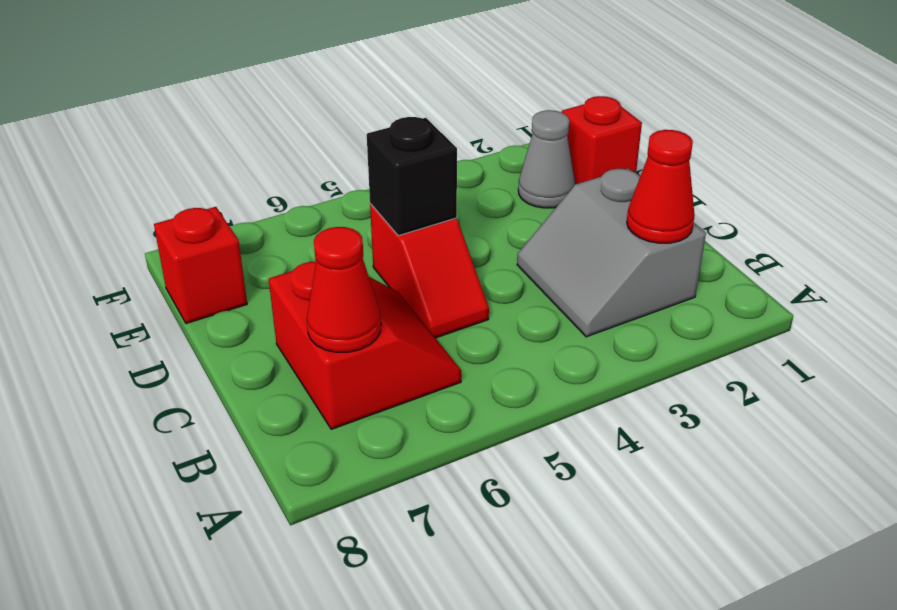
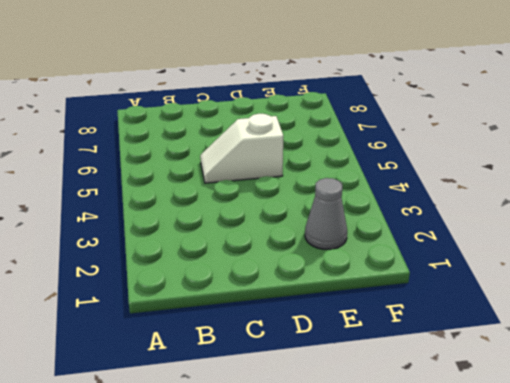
white 1x2 slope [200,114,283,183] -> red 1x2 slope [370,204,489,338]
none -> grey 2x2 slope [517,168,706,337]
none -> red 2x2 slope [269,262,461,429]

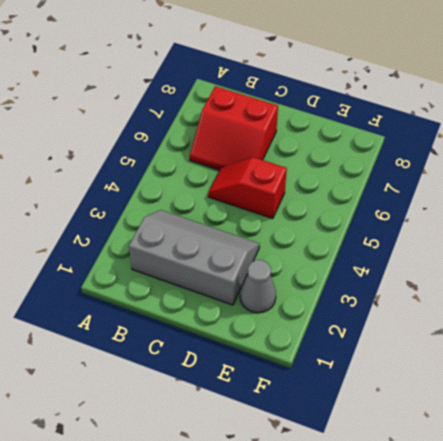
grey 2x3 slope [129,210,260,305] -> grey 2x2 slope [517,168,706,337]
none -> red 1x1 brick [562,96,642,184]
none -> red 1x1 brick [154,207,247,324]

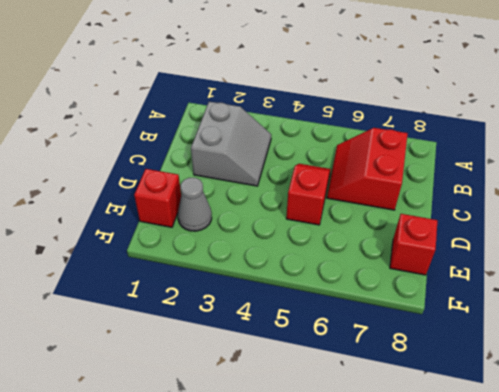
none -> red 1x1 cone [627,130,695,243]
none -> red 1x1 cone [307,227,381,352]

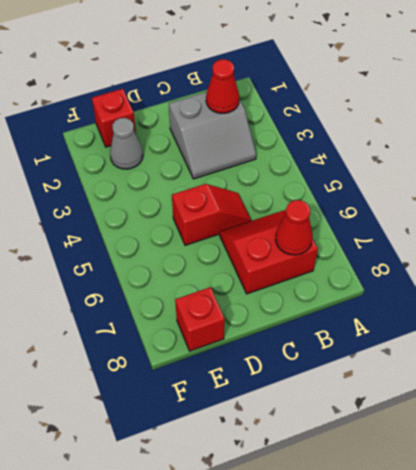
none -> black 1x1 brick [367,117,457,236]

